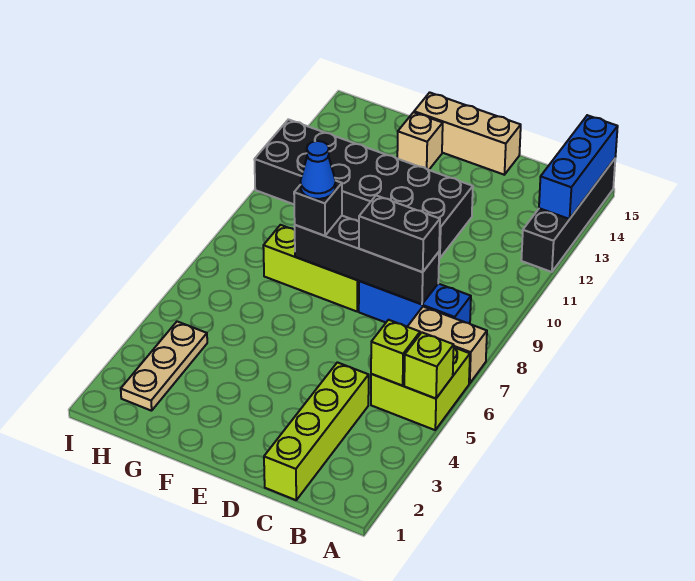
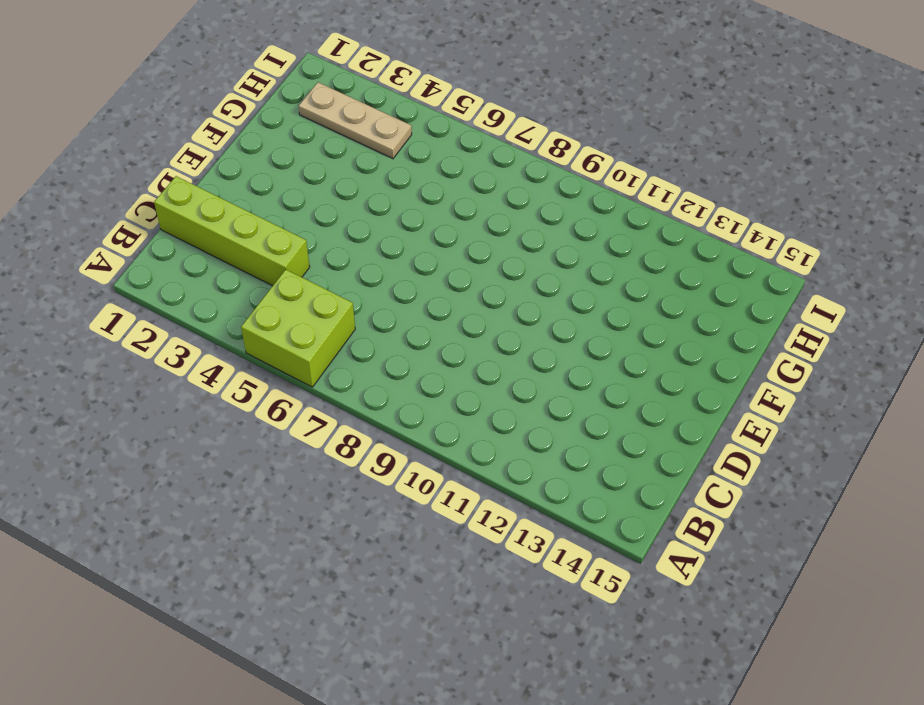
none -> tan 1x2 brick [407,307,487,383]
none -> black 1x4 brick [521,159,615,272]
none -> blue 1x3 brick [359,281,471,326]

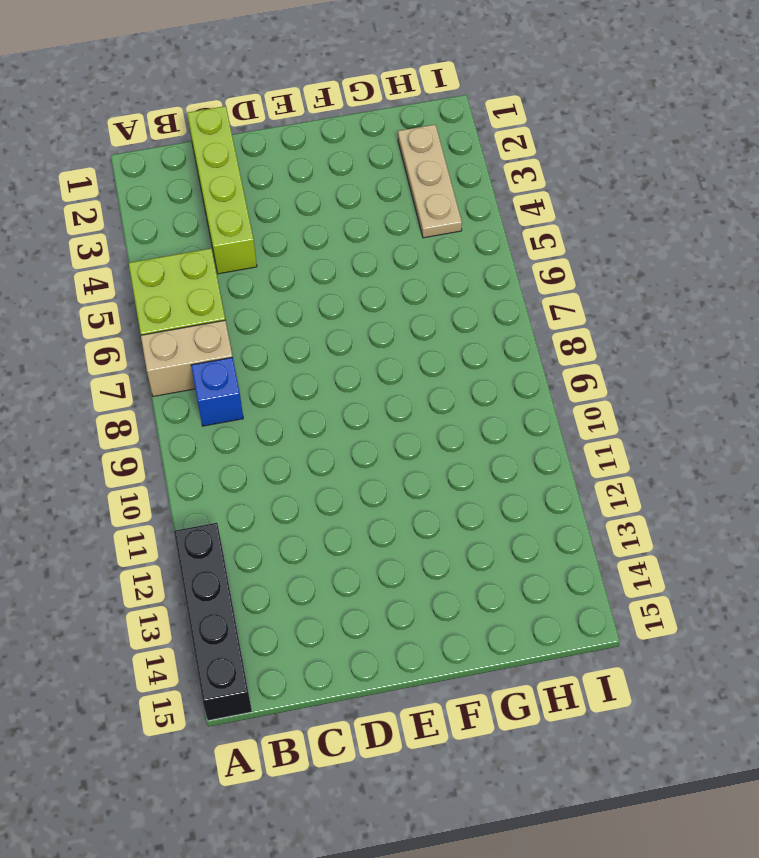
blue 1x1 brick [191,357,243,426] -> blue 1x3 brick [359,281,471,326]
none -> black 2x6 brick [254,119,473,258]
none -> tan 1x3 brick [414,92,521,175]
none -> lime 1x3 brick [263,225,359,311]

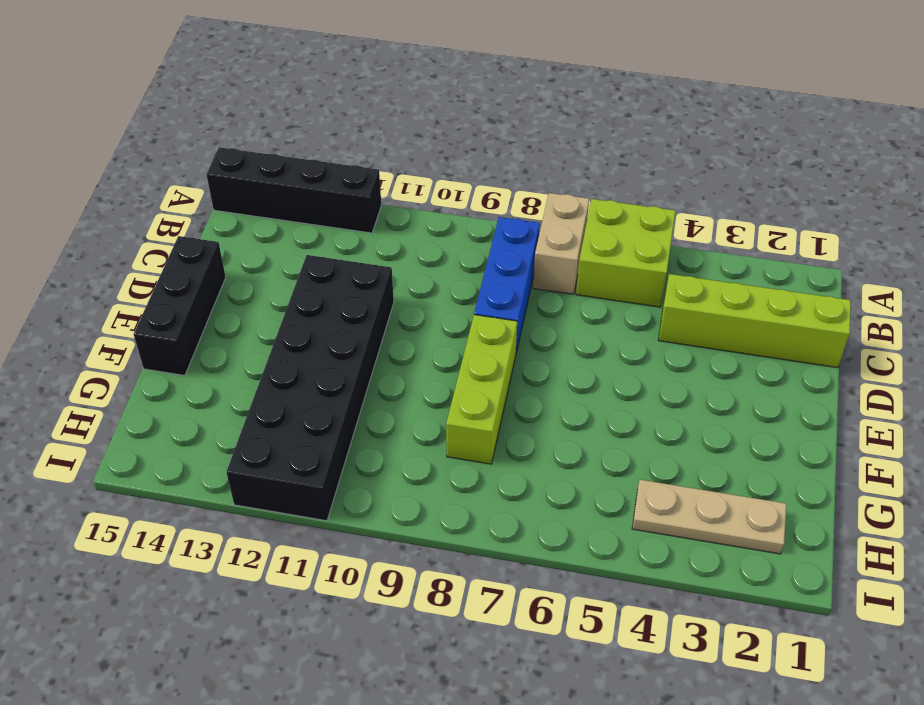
black 1x3 brick [134,236,226,376] -> tan 1x3 brick [414,92,521,175]
none -> tan 1x1 brick [397,112,443,170]
none -> lime 1x1 brick [404,333,454,399]
none -> blue 1x3 brick [539,115,618,219]

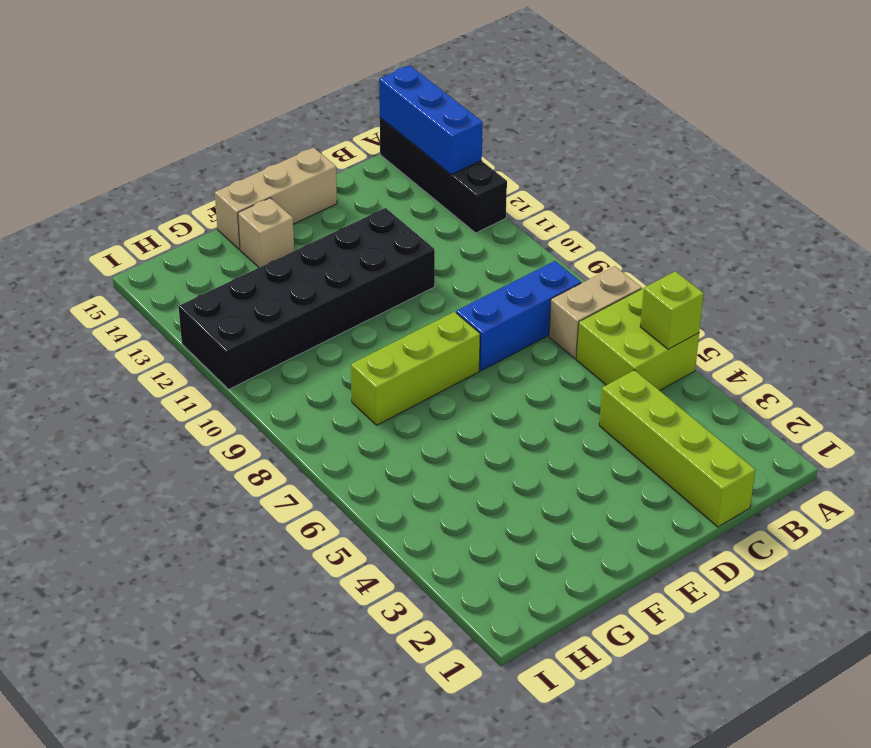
none -> tan 1x3 plate [121,322,207,411]
none -> lime 1x1 brick [371,320,420,386]
none -> black 1x4 brick [295,216,439,304]

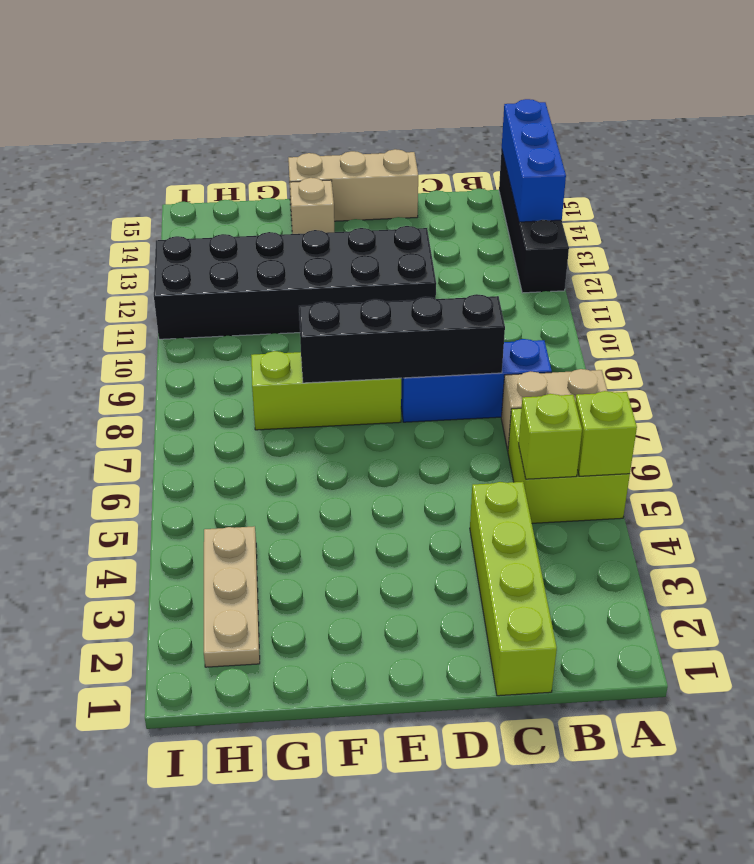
none -> black 1x2 brick [359,195,440,272]
none -> black 1x1 brick [294,180,342,236]
none -> blue 1x1 cone [301,141,336,199]

